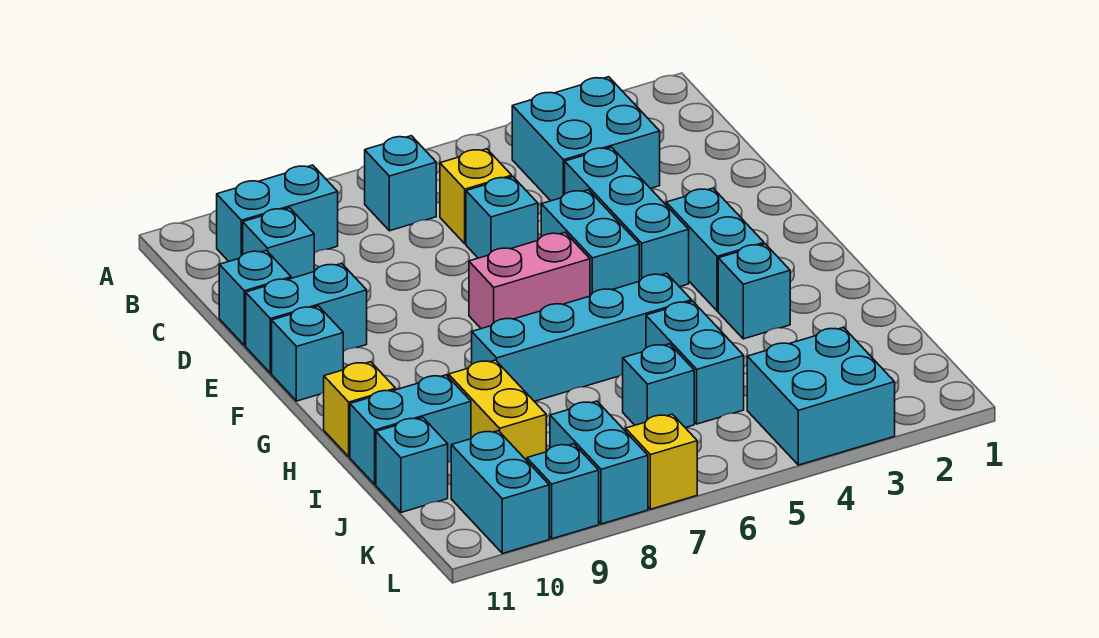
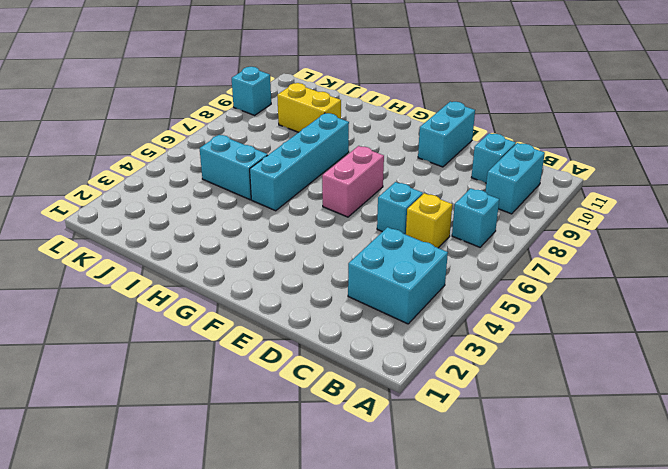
none -> cyan 1x3 brick [565,147,689,287]
none -> cyan 1x1 brick [219,250,291,345]
none -> cyan 1x2 brick [541,190,639,296]

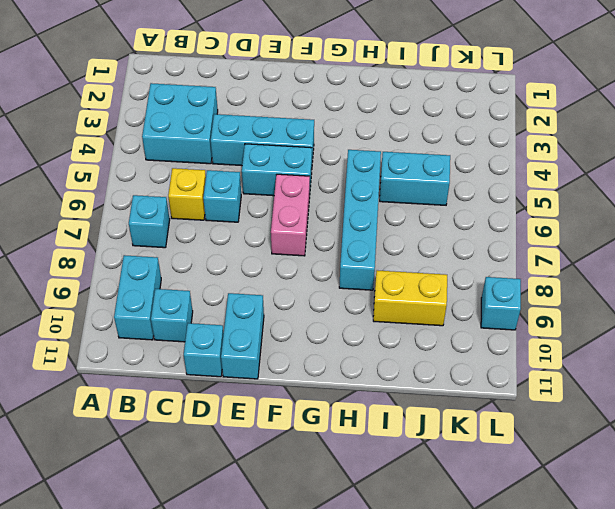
none -> cyan 1x2 brick [666,188,764,311]
none -> cyan 1x1 brick [272,306,343,401]
none -> cyan 1x1 brick [718,244,790,339]

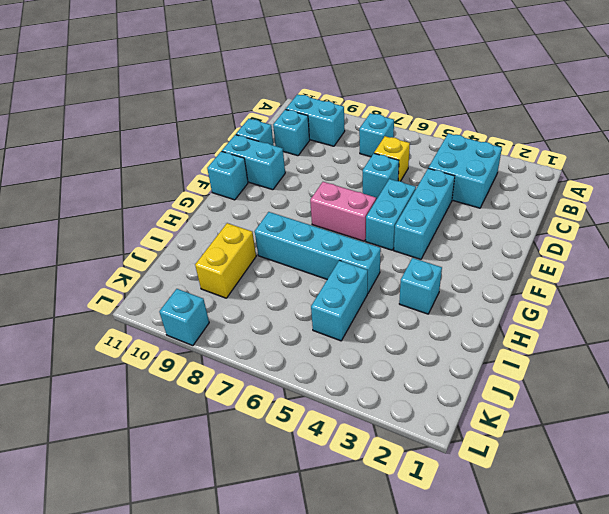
none -> cyan 1x2 brick [666,188,764,311]
none -> yellow 1x1 brick [324,362,396,457]
none -> cyan 1x2 brick [350,375,471,485]

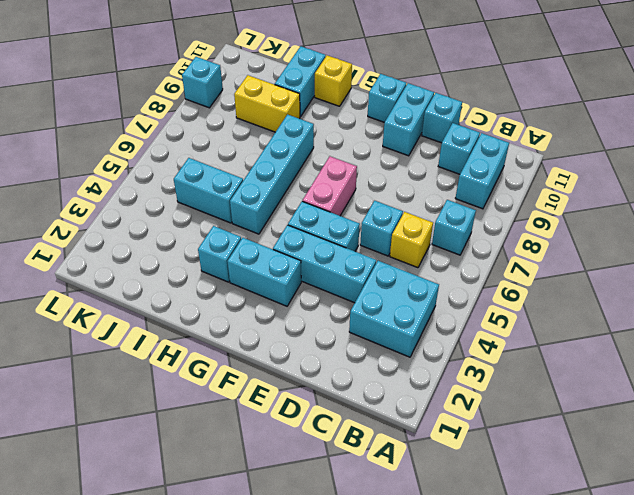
none -> cyan 1x1 brick [623,344,694,428]
none -> cyan 1x1 brick [376,418,448,512]
none -> cyan 2x2 brick [747,327,895,465]

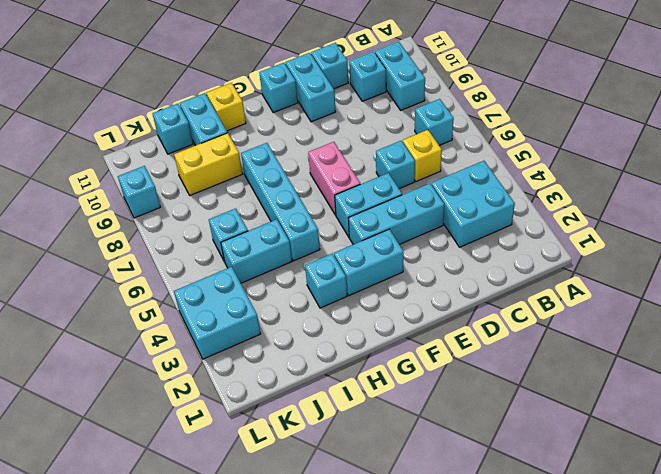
none -> cyan 1x2 brick [550,401,648,524]
none -> cyan 1x2 brick [451,431,549,553]
none -> yellow 1x1 brick [626,414,697,509]

